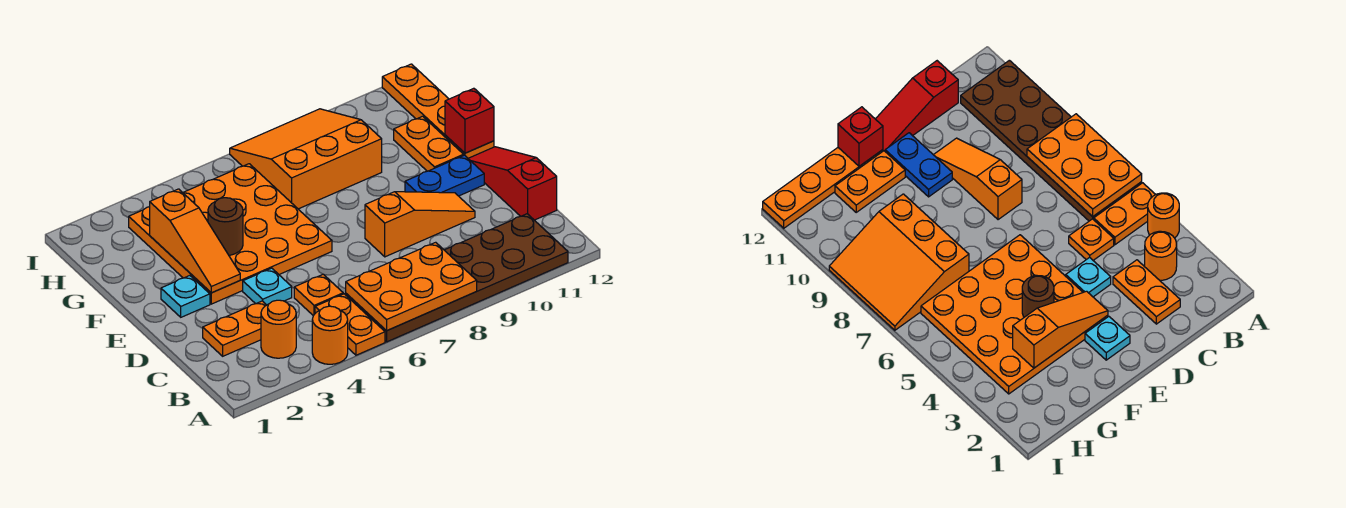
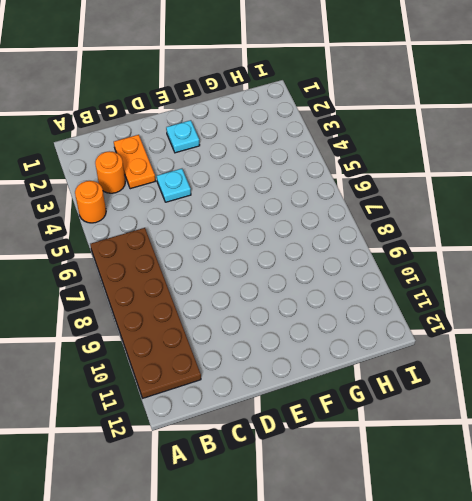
none -> orange 1x2 plate [315,294,385,355]
none -> orange 1x1 plate [294,274,343,316]
none -> red 1x3 slope [468,147,557,220]

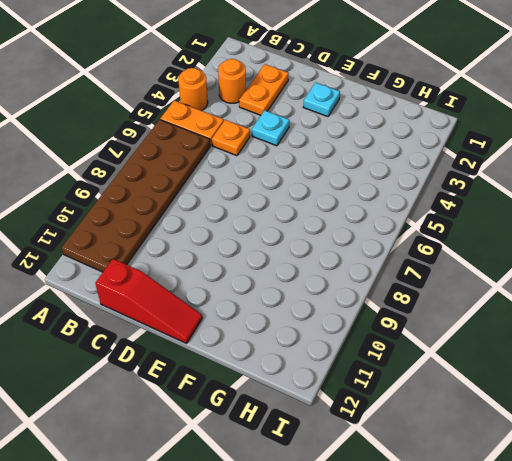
none -> orange 1x3 slope [365,192,475,257]
none -> orange 4x4 plate [129,164,332,304]
none -> blue 1x2 plate [405,155,484,196]

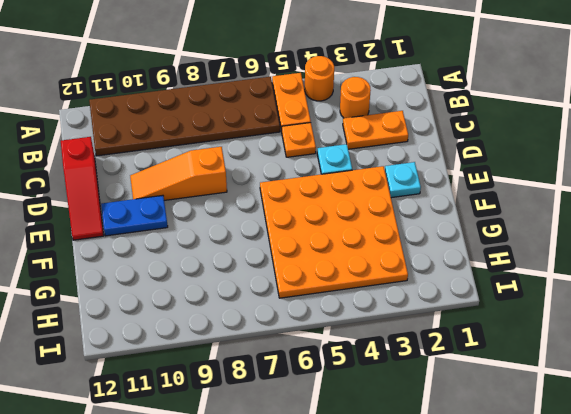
none -> orange 1x2 plate [394,116,464,171]
none -> orange 1x4 plate [382,64,494,158]
none -> orange 3x3 slope [230,109,382,209]

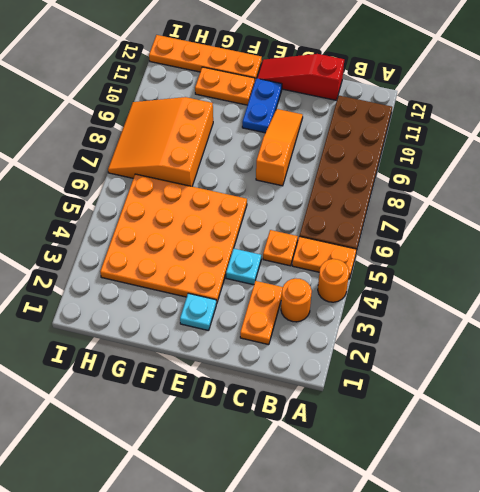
none -> orange 2x3 plate [346,242,477,331]
none -> orange 1x3 slope [150,189,240,293]
none -> brown 1x1 round brick [208,198,243,255]

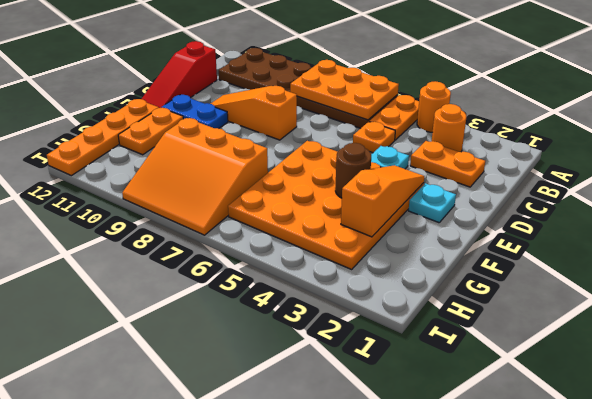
none -> red 1x1 brick [445,88,494,153]

